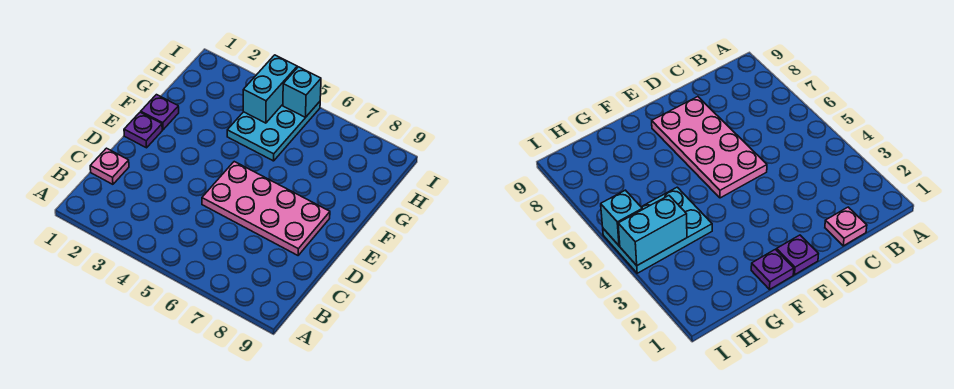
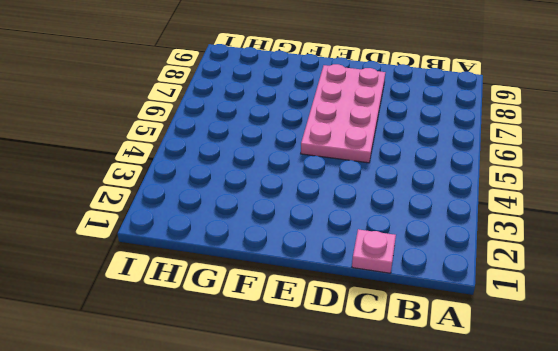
none -> purple 1x1 plate [124,112,162,148]
none -> purple 1x1 plate [141,95,179,130]

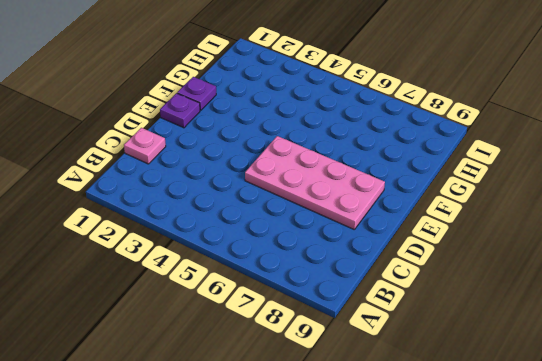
none -> cyan 2x3 plate [227,102,320,161]
none -> cyan 1x2 brick [243,55,297,123]

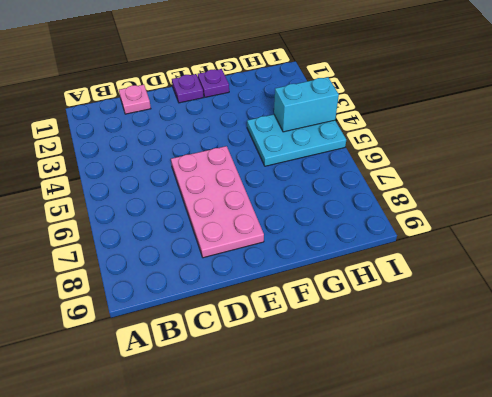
none -> cyan 1x1 brick [283,67,321,118]

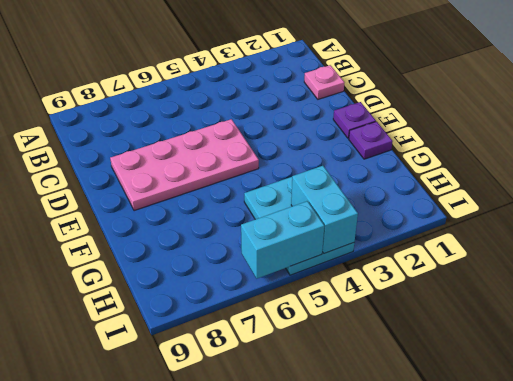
cyan 1x2 brick [241,201,324,278] -> cyan 1x1 brick [283,67,321,118]

